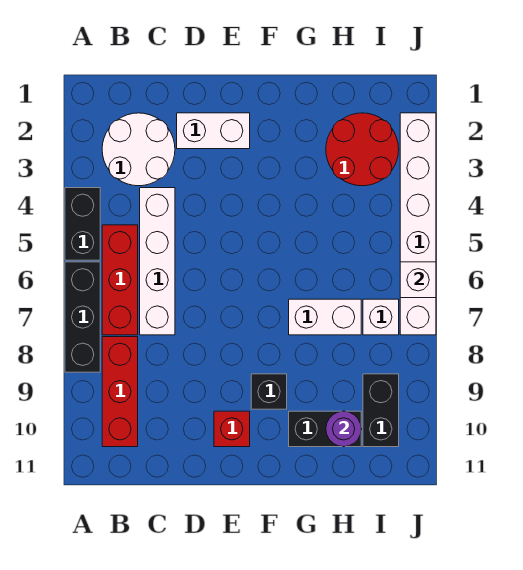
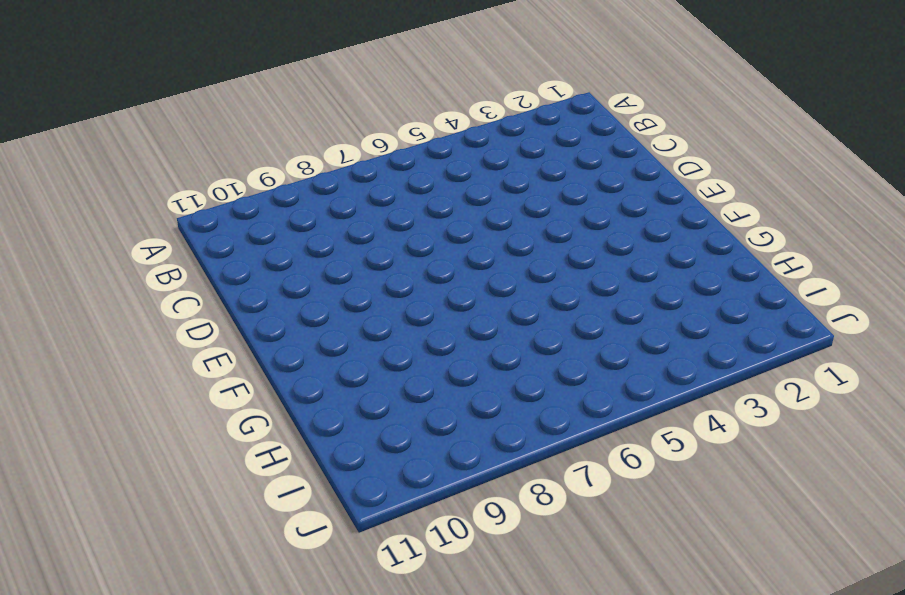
none -> black 1x2 brick [65,188,100,260]
none -> black 1x3 brick [65,262,100,372]
none -> white 2x2 round brick [102,113,175,186]

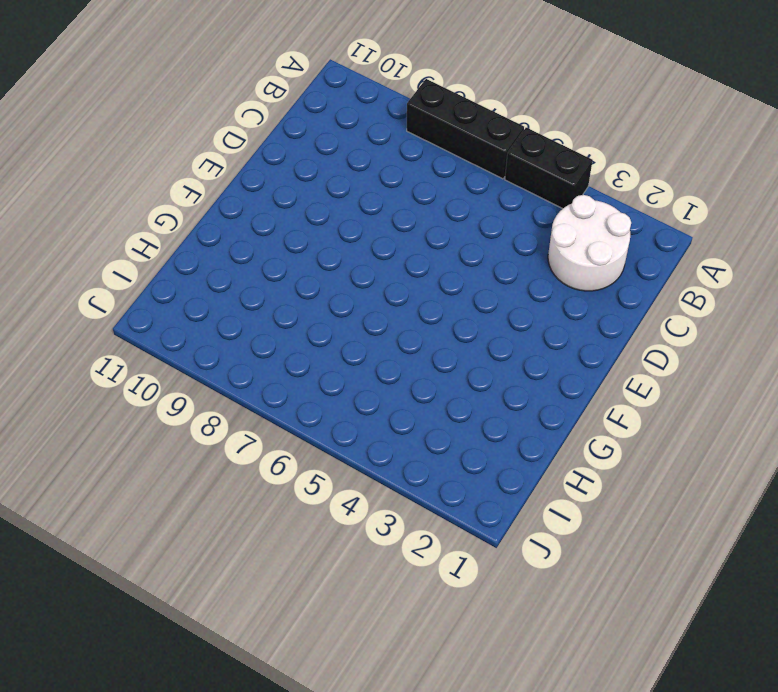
none -> red 1x3 brick [102,225,138,335]
none -> red 1x3 brick [102,337,138,447]
none -> white 1x4 brick [140,188,175,335]

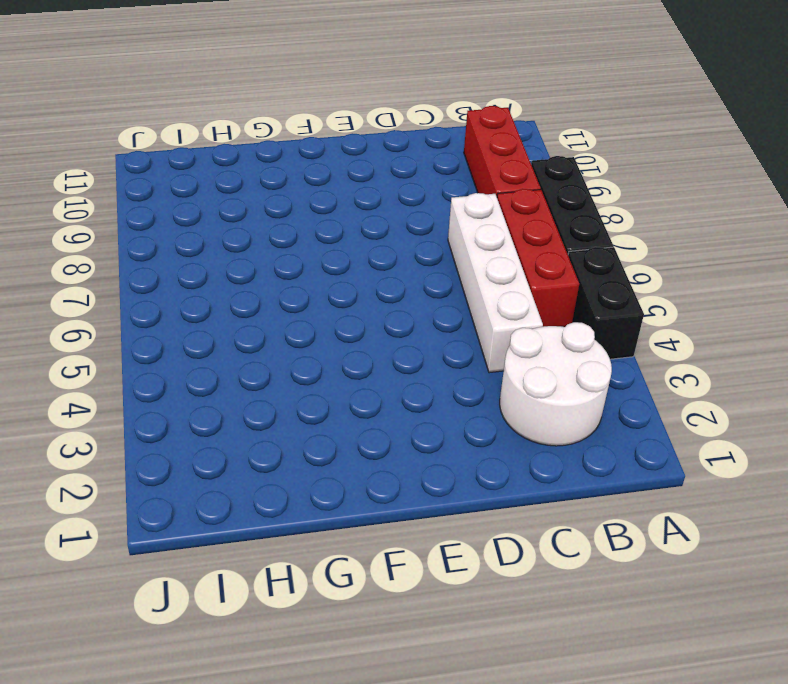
none -> white 1x2 brick [177,113,250,149]
none -> red 1x1 brick [214,411,250,447]
none -> black 1x1 brick [251,374,287,409]

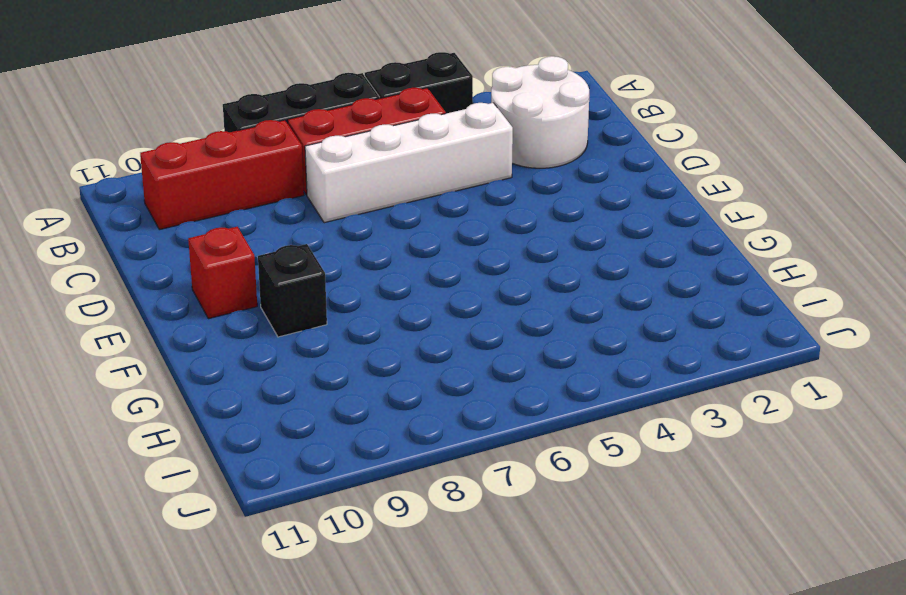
none -> white 1x2 brick [177,113,250,149]
none -> white 1x2 brick [289,299,361,335]
none -> black 1x2 brick [289,411,361,447]

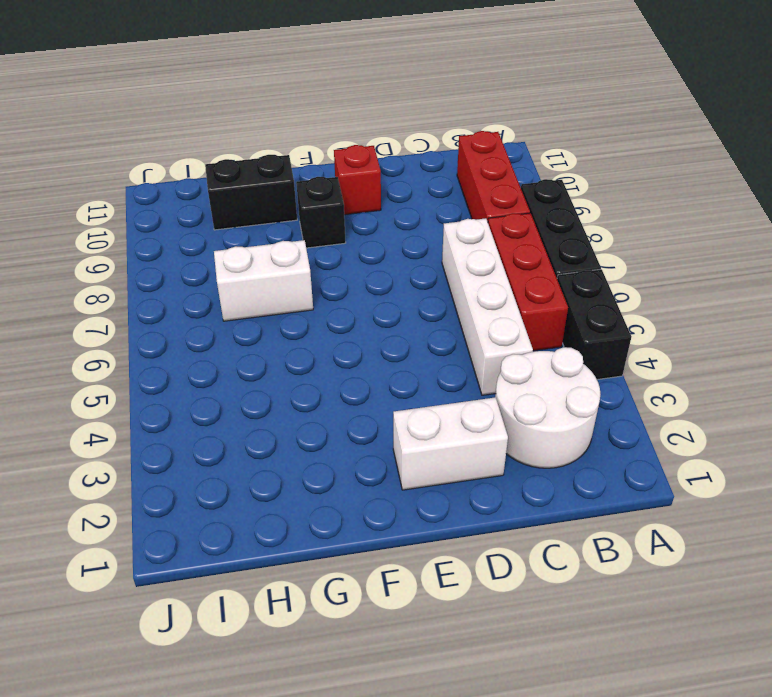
none -> red 2x2 round brick [326,113,399,186]
none -> white 1x1 brick [363,299,399,335]
none -> black 1x2 brick [363,374,399,447]

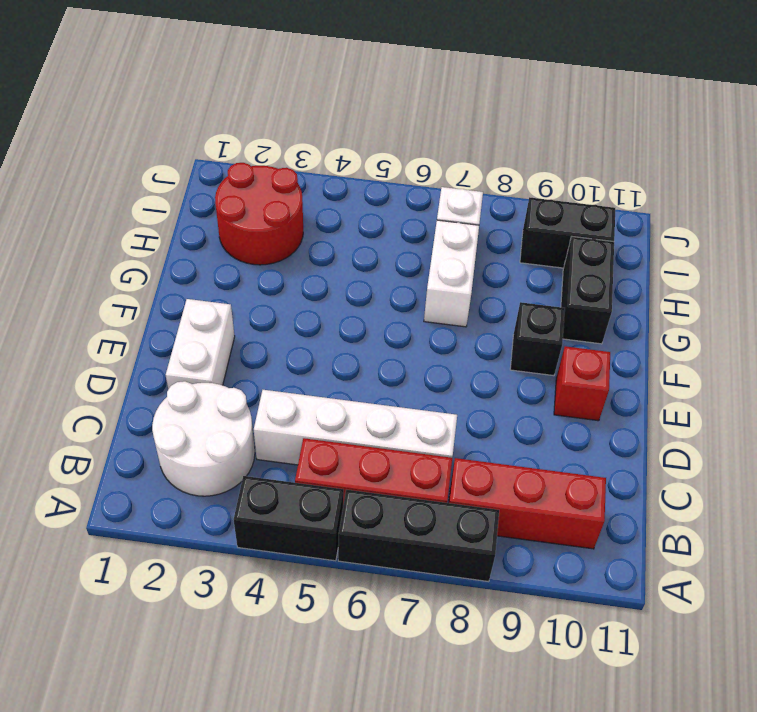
none -> white 1x6 brick [400,113,436,335]
none -> purple 1x1 round brick [326,411,361,447]
none -> white 1x1 brick [400,262,436,298]

